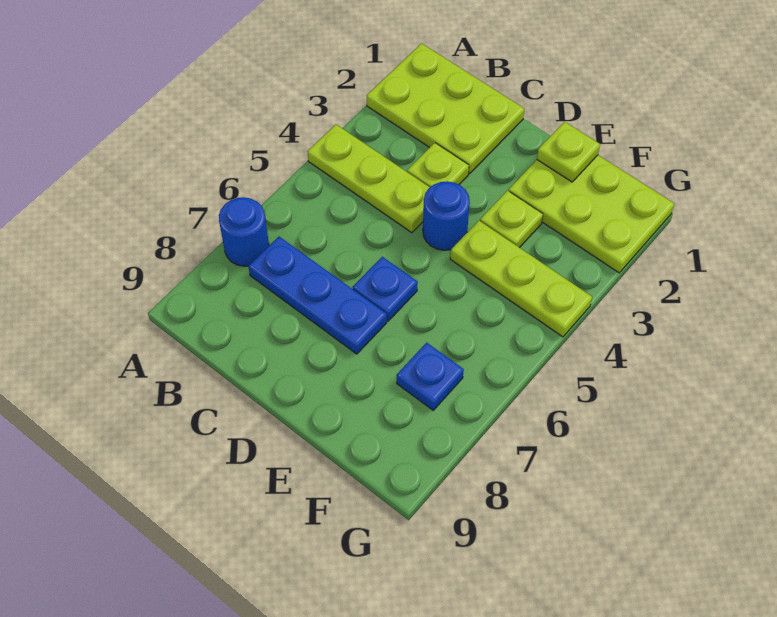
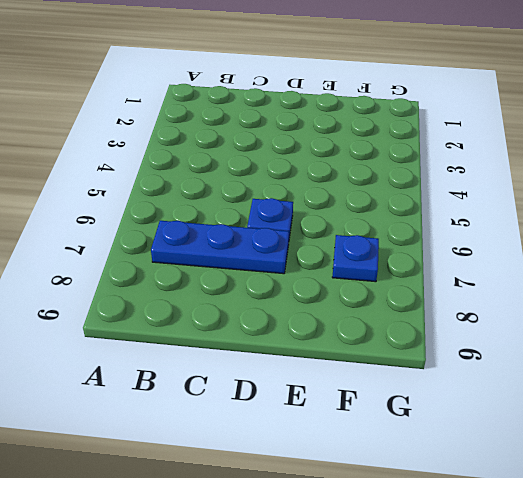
none -> lime 2x3 plate [367,44,524,174]
none -> lime 1x3 plate [307,125,430,233]
none -> blue 1x1 round brick [219,197,269,266]

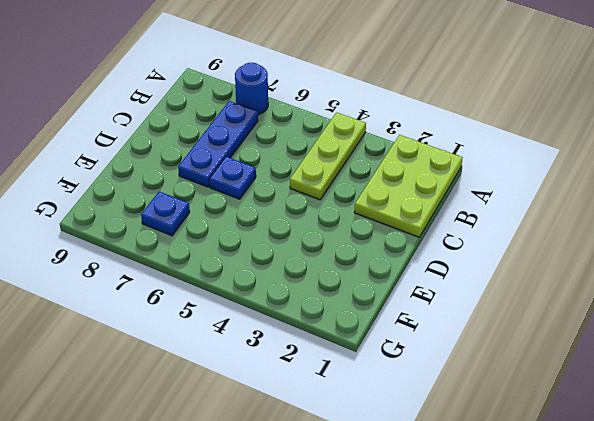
none -> lime 1x1 plate [407,143,469,187]
none -> blue 1x1 round brick [423,181,470,250]
none -> lime 2x3 plate [509,155,674,273]

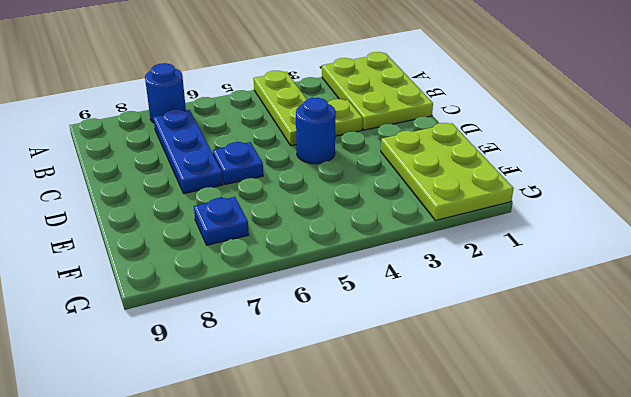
none -> lime 1x1 plate [480,191,543,248]
none -> lime 1x3 plate [450,221,592,337]
none -> lime 1x1 plate [537,122,600,182]

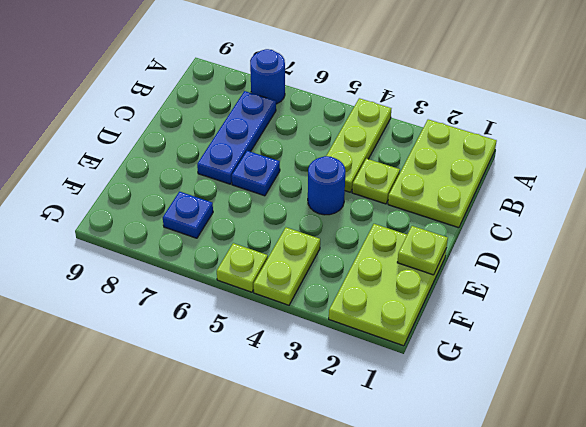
lime 1x2 plate [254,227,320,305] -> lime 1x3 plate [450,221,592,337]
lime 1x1 plate [217,243,268,292] -> lime 1x1 plate moved to [480,191,543,248]

